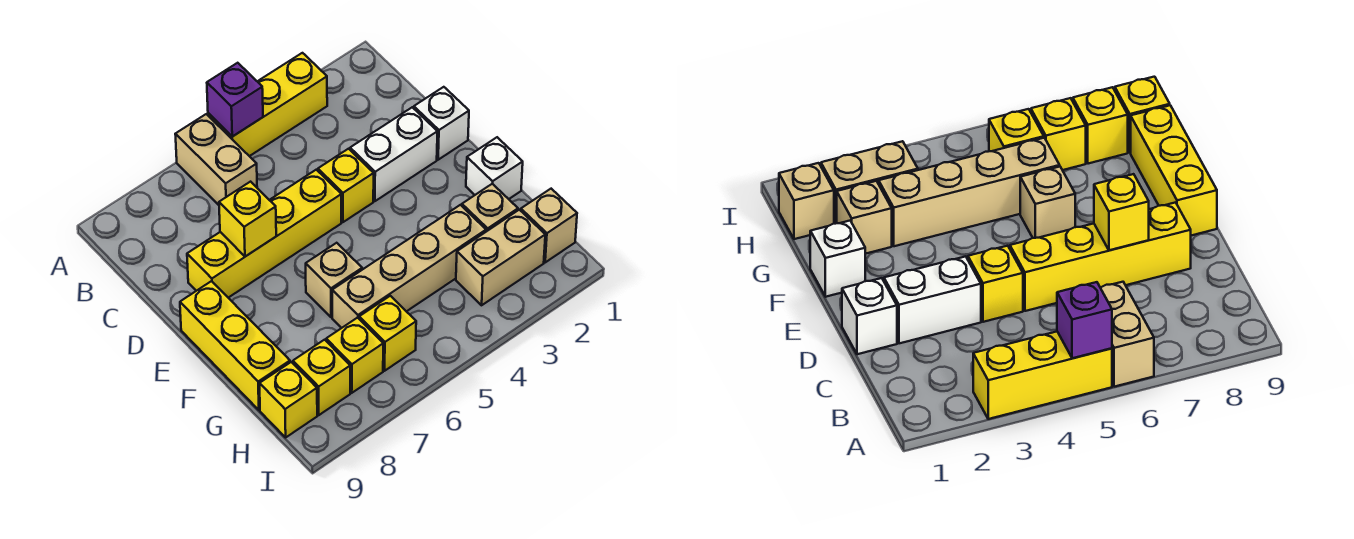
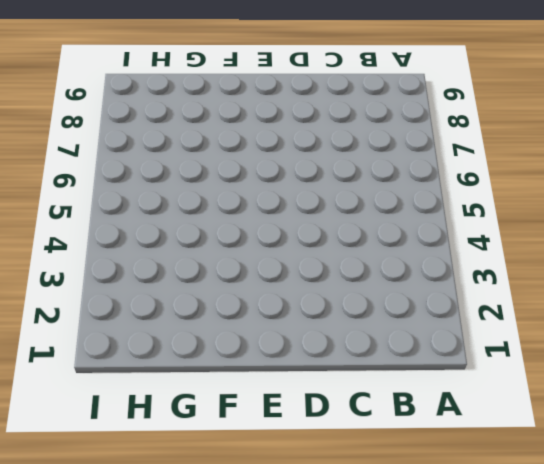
none -> yellow 1x3 brick [208,53,327,156]
none -> tan 1x2 brick [175,114,257,205]
none -> white 1x1 brick [414,87,469,160]

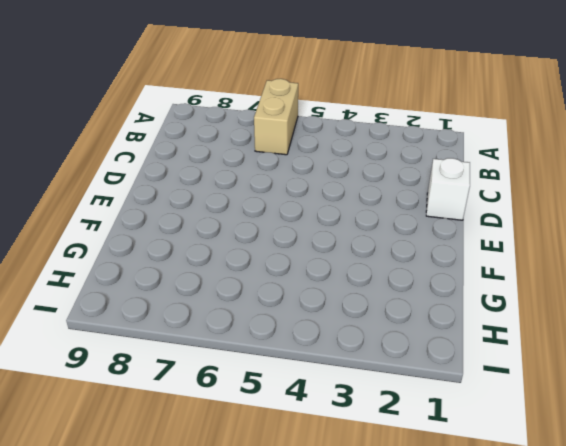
none -> yellow 1x3 brick [208,53,327,156]
none -> white 1x2 brick [350,107,437,201]
none -> yellow 1x1 brick [318,149,374,222]

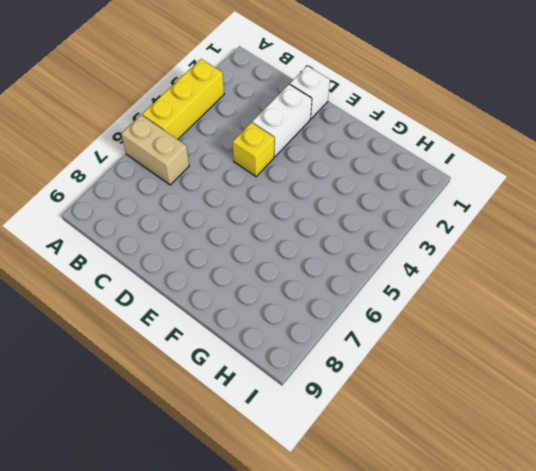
none -> yellow 1x4 brick [187,170,341,298]
none -> yellow 1x3 brick [180,281,290,410]
none -> white 1x1 brick [466,137,523,199]

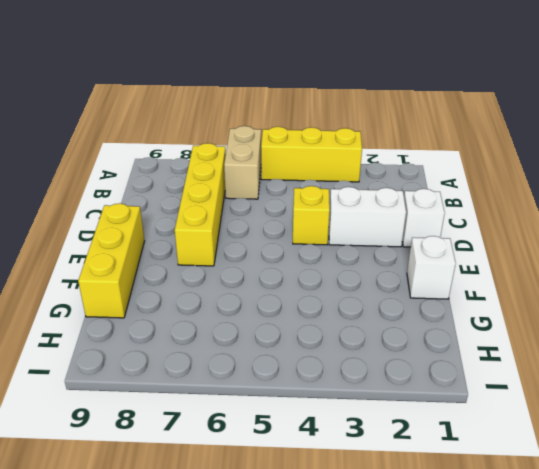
yellow 1x4 brick [175,143,226,266] -> yellow 1x4 brick turned to [187,170,341,298]
none -> tan 1x1 brick [306,243,362,317]
none -> tan 1x1 brick [462,184,518,232]
none -> tan 1x4 brick [332,205,486,328]

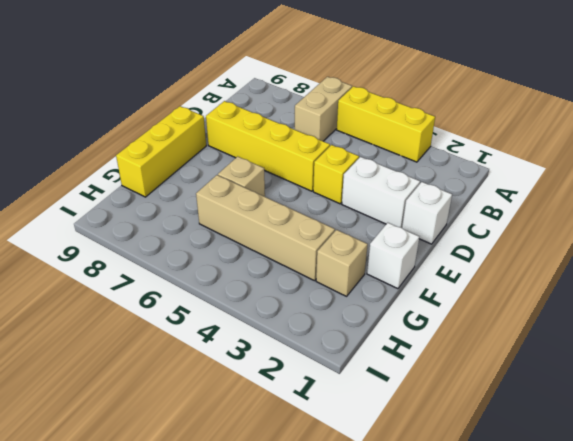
none -> tan 1x1 brick [521,189,577,262]
none -> tan 1x2 brick [456,210,545,305]
none -> yellow 1x1 brick [359,296,416,371]

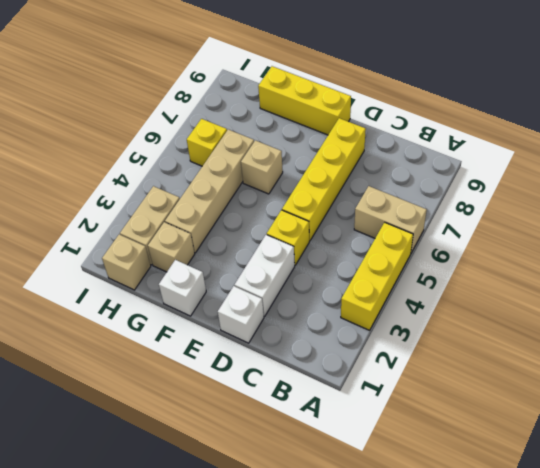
none -> yellow 1x1 brick [326,318,383,393]
none -> yellow 1x1 brick [293,340,350,415]
none -> yellow 1x1 brick [259,362,317,437]

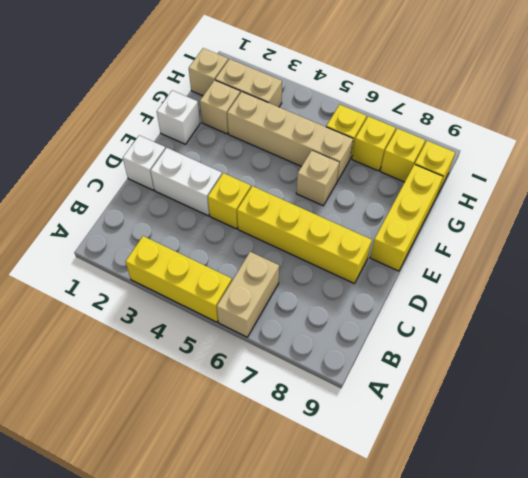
none -> purple 1x1 brick [207,63,263,137]
none -> yellow 1x1 brick [219,182,276,257]

